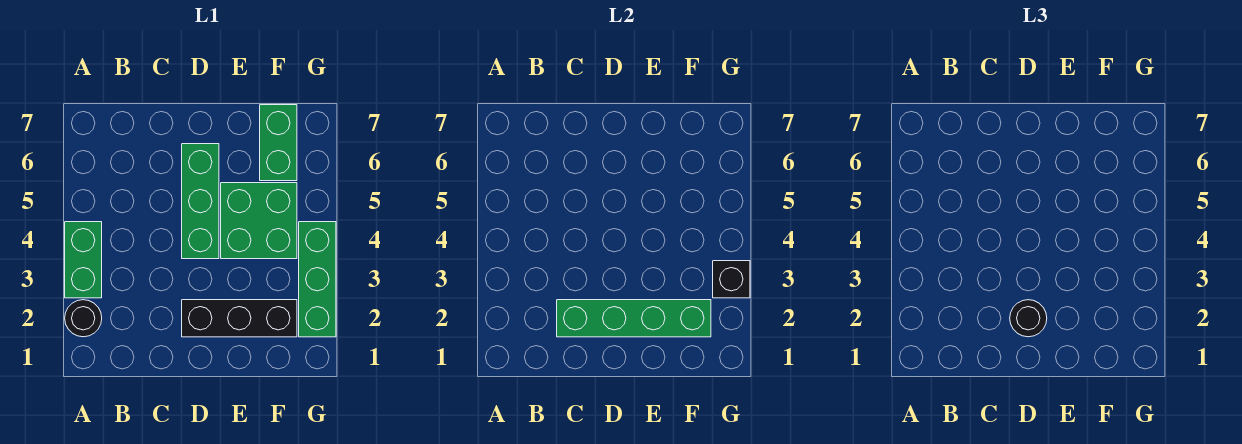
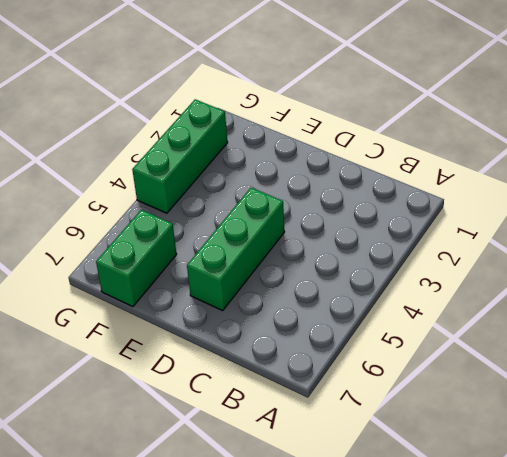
none -> black 1x1 round brick [65,300,102,337]
none -> green 1x2 brick [65,222,102,298]

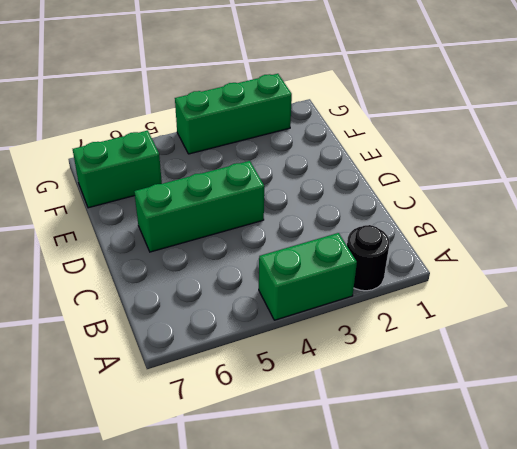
none -> black 1x3 brick [182,300,297,337]
none -> green 2x2 brick [221,183,297,259]

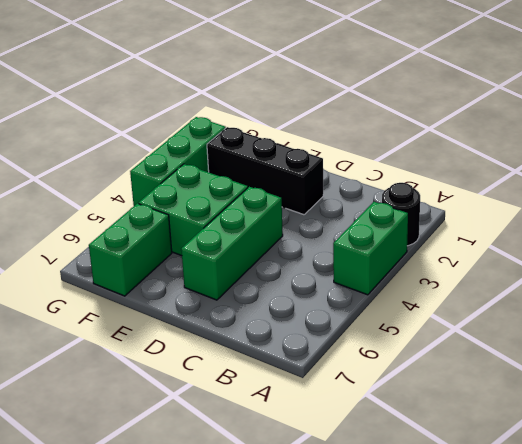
none -> green 1x4 brick [557,300,711,337]
none -> black 1x1 brick [713,261,750,298]

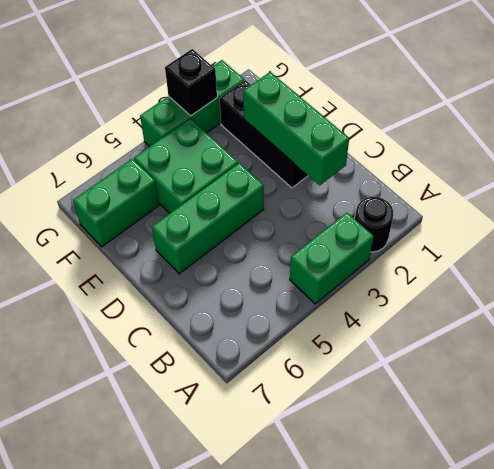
green 1x3 brick [243,72,349,185] -> green 1x4 brick [557,300,711,337]
none -> black 1x1 round brick [1010,300,1047,337]

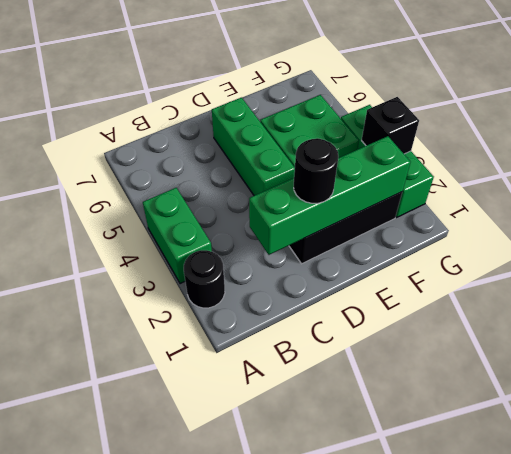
none -> green 1x2 brick [260,105,297,181]

